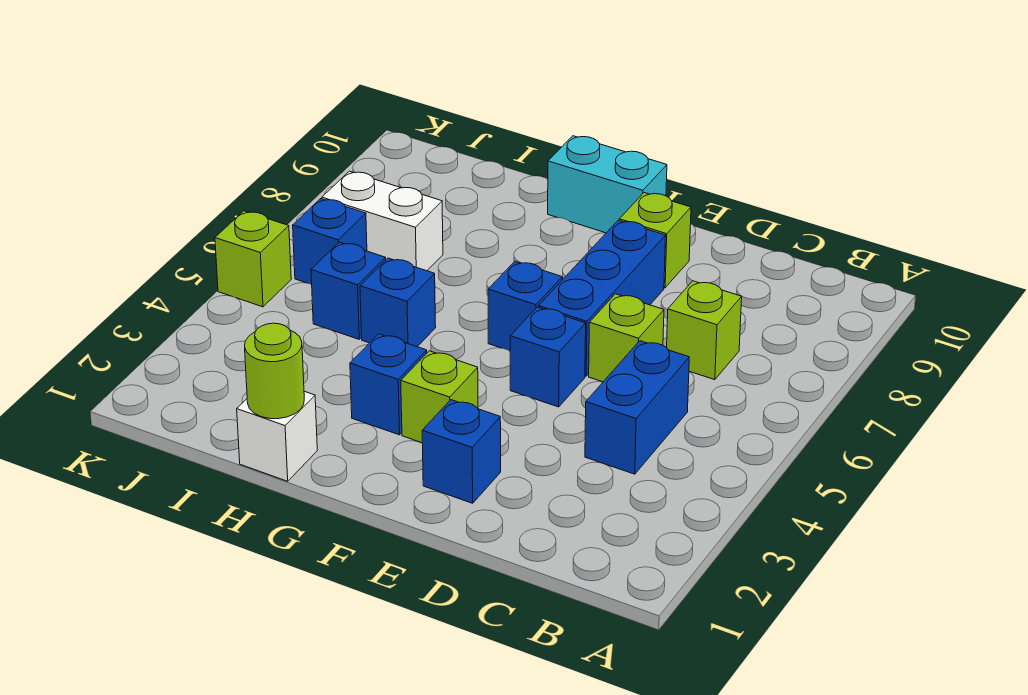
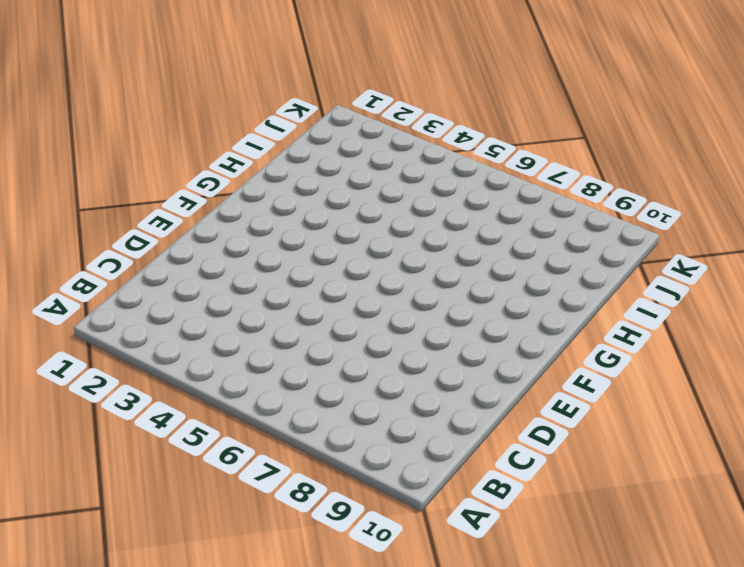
none -> blue 1x2 brick [585,341,689,474]
none -> lime 1x1 brick [667,281,742,380]
none -> lime 1x1 brick [589,294,664,382]

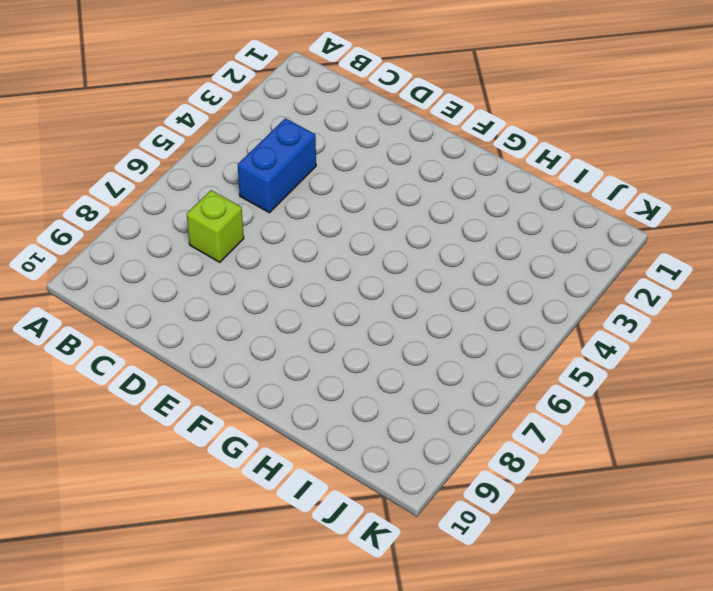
none -> lime 1x1 brick [589,294,664,382]
none -> blue 1x1 brick [422,400,501,503]
none -> blue 1x1 brick [510,307,586,407]

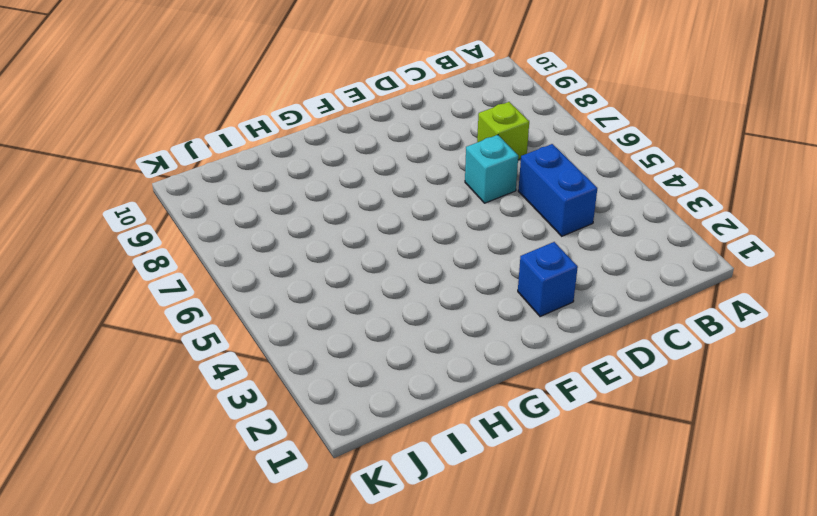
cyan 1x1 brick [465,135,518,203] -> lime 1x1 brick [589,294,664,382]
none -> blue 1x1 brick [510,307,586,407]
none -> blue 1x3 brick [539,220,666,376]
none -> lime 1x1 brick [619,193,691,288]

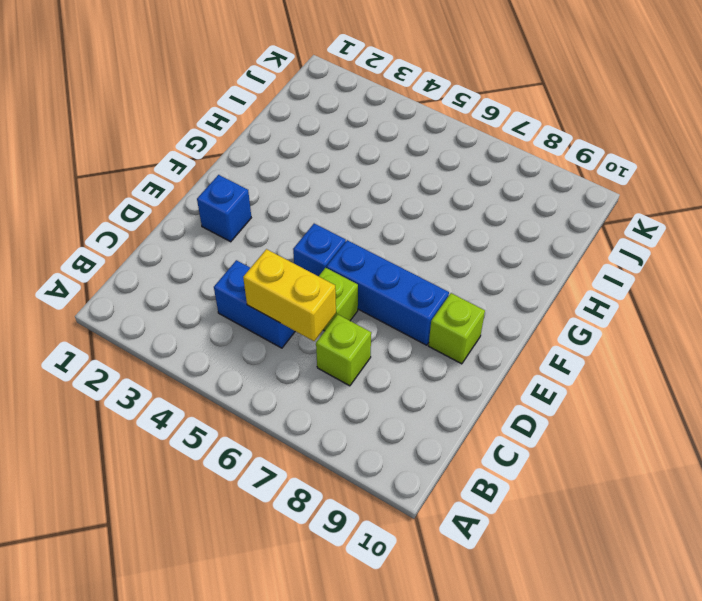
yellow 1x2 brick [243,249,336,341] -> none
none -> lime 1x1 brick [401,351,478,443]
none -> blue 1x1 brick [488,262,562,351]
none -> cyan 1x2 brick [548,136,667,233]

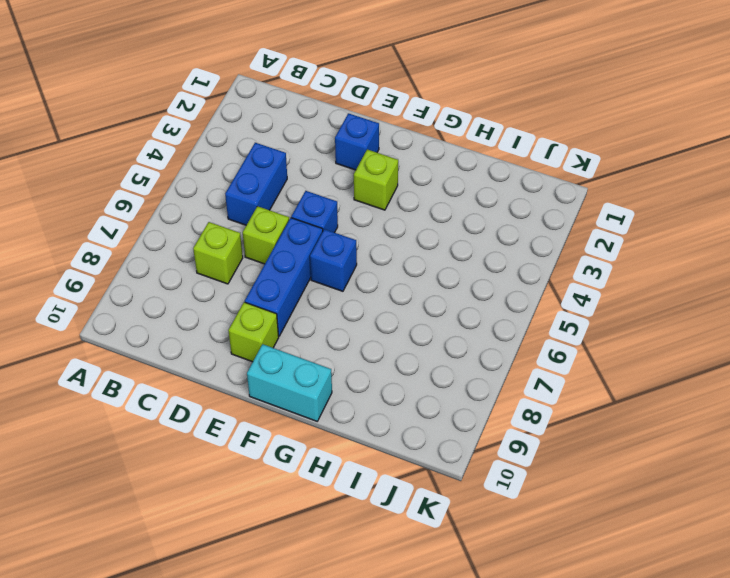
none -> blue 1x1 brick [350,334,427,435]
none -> white 1x1 brick [237,391,317,481]
none -> blue 1x1 brick [360,258,436,347]

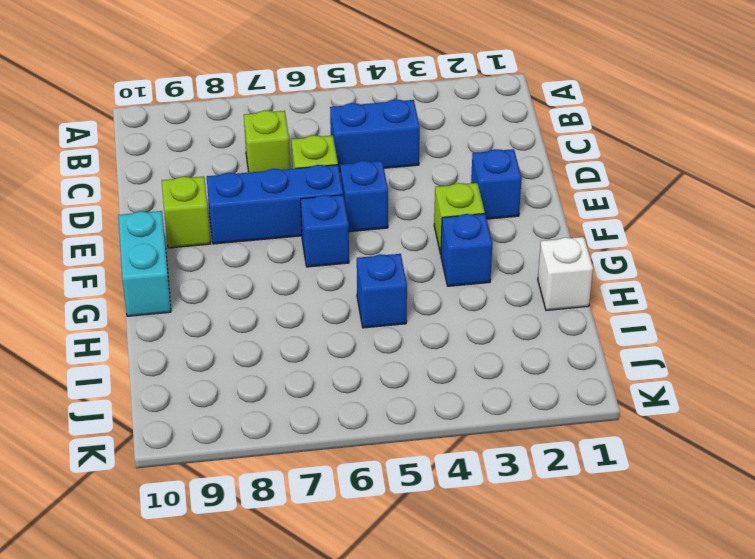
none -> blue 1x1 brick [311,242,386,339]
none -> white 1x2 brick [322,171,443,271]
none -> blue 1x1 brick [293,199,367,284]

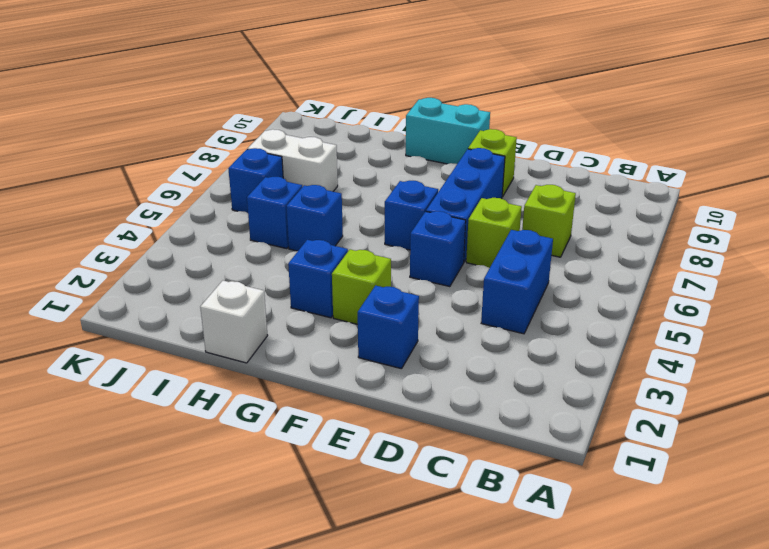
none -> lime 1x1 brick [215,211,291,307]
none -> lime 1x1 round brick [245,323,304,419]

